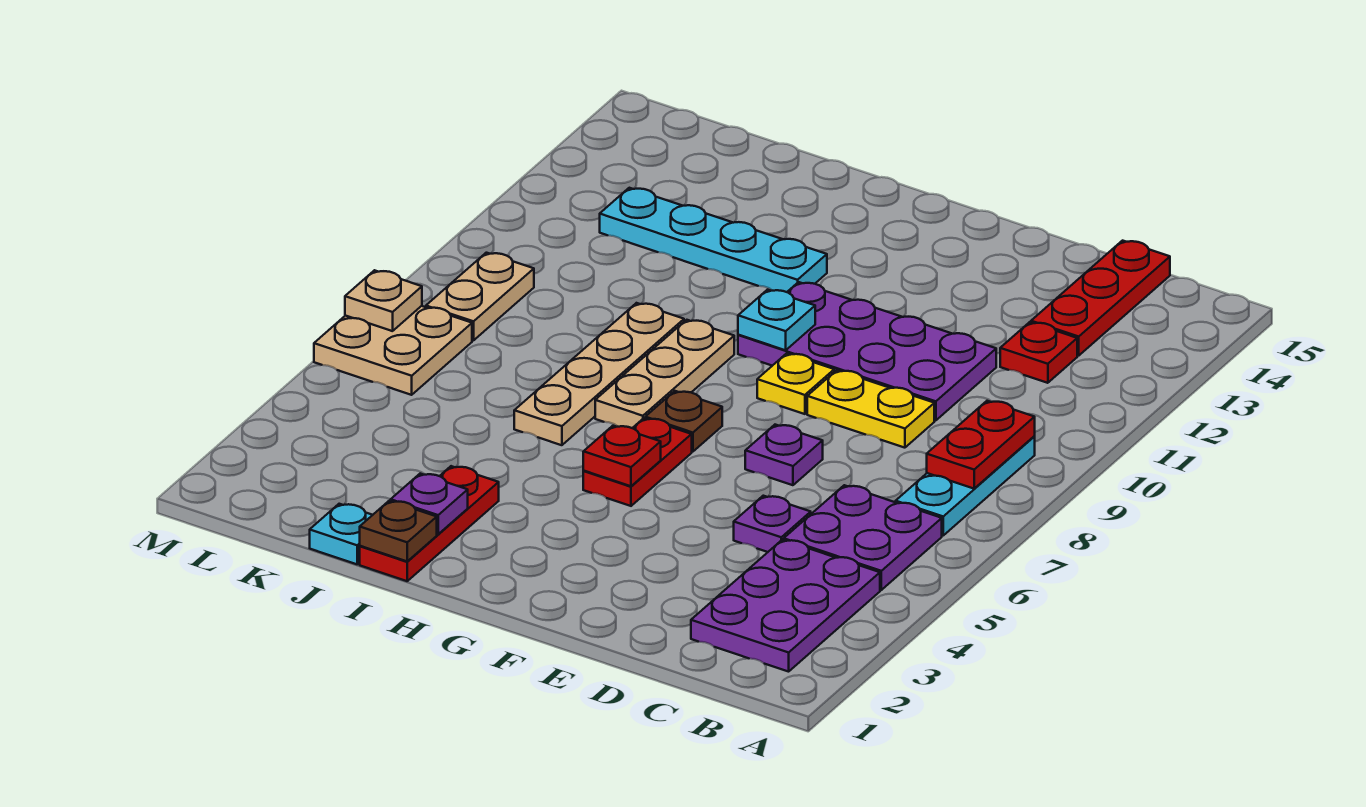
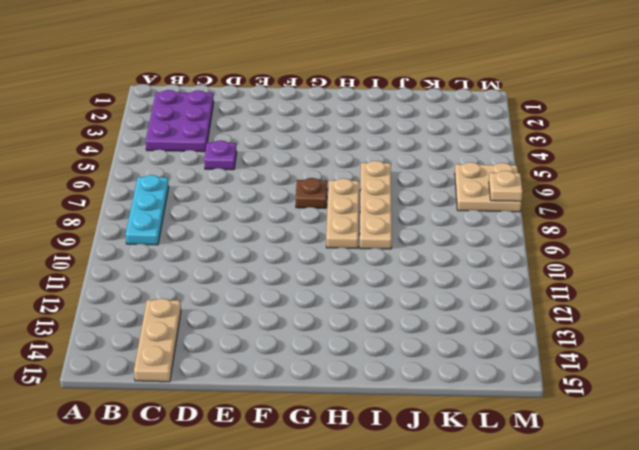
tan 1x3 plate [134,298,181,382] -> red 1x3 plate [1031,241,1170,356]
none -> purple 2x2 plate [784,485,942,590]
none -> red 1x1 plate [1000,322,1077,383]
none -> yellow 1x2 plate [807,370,934,448]

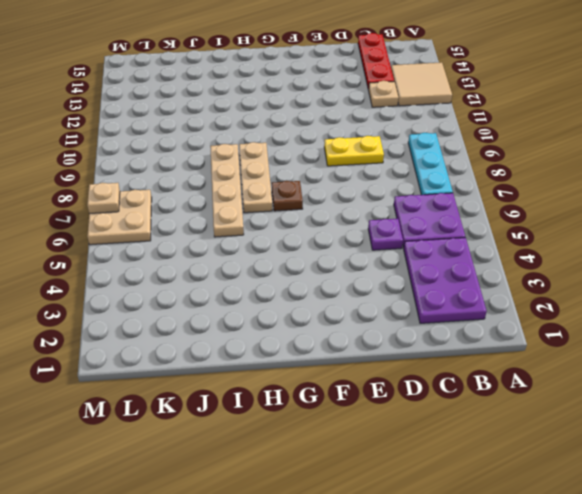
tan 2x2 tile [391,62,452,106] -> none
tan 1x1 plate [368,81,399,107] -> red 1x1 plate [1000,322,1077,383]
none -> purple 2x4 plate [738,282,996,420]
none -> purple 1x1 plate [745,425,823,485]
none -> yellow 1x1 plate [757,353,834,414]

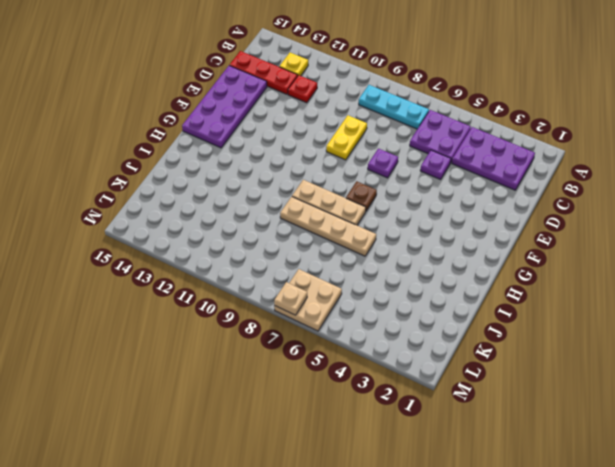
yellow 1x1 plate [279,53,308,76] -> yellow 1x1 plate moved to [757,353,834,414]
purple 2x4 plate [182,66,267,148] -> purple 2x4 plate moved to [738,282,996,420]
none -> red 1x2 plate [583,418,692,506]
none -> cyan 1x4 plate [600,188,827,292]
none -> red 1x3 plate [360,466,499,581]

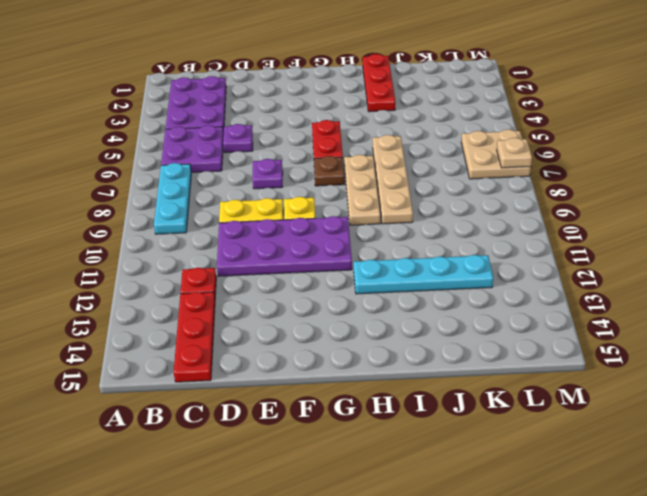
none -> cyan 1x1 plate [310,504,372,564]
none -> tan 1x2 plate [426,253,534,341]
none -> red 1x2 plate [927,401,1035,489]

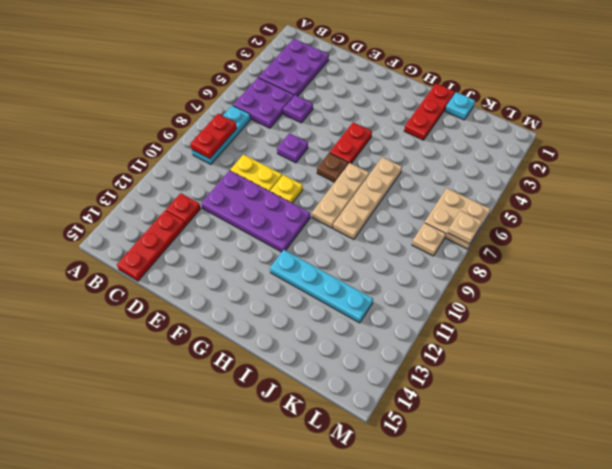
tan 1x1 plate [412,223,446,256] -> tan 1x2 plate [426,253,534,341]
none -> red 1x1 plate [583,426,661,486]
none -> cyan 1x1 plate [738,290,815,350]
none -> brown 1x1 plate [360,501,437,562]

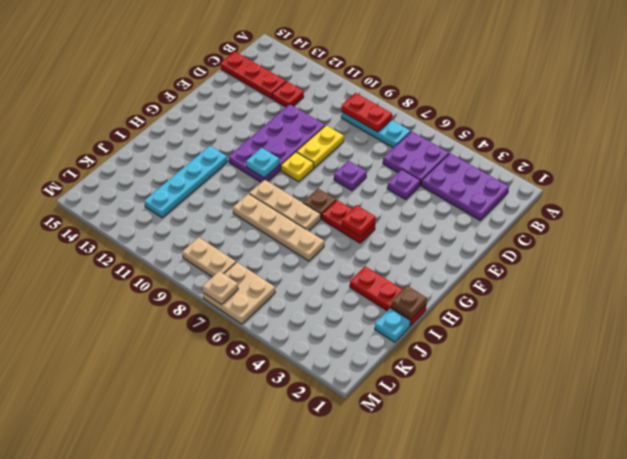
none -> purple 1x1 plate [391,474,468,534]

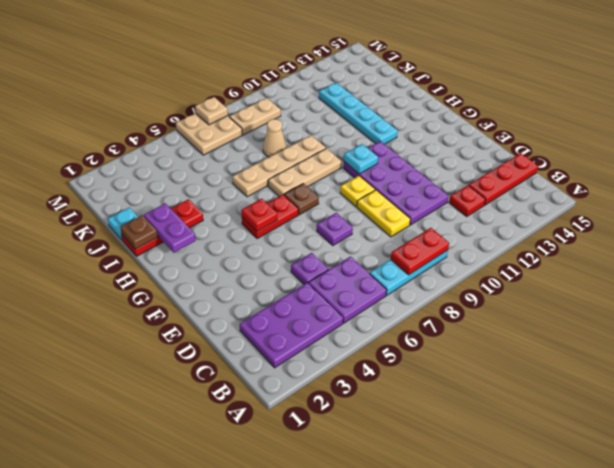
purple 1x2 plate [144,203,196,253] -> purple 1x1 plate [391,474,468,534]
tan 1x1 cone [263,119,286,157] -> none

